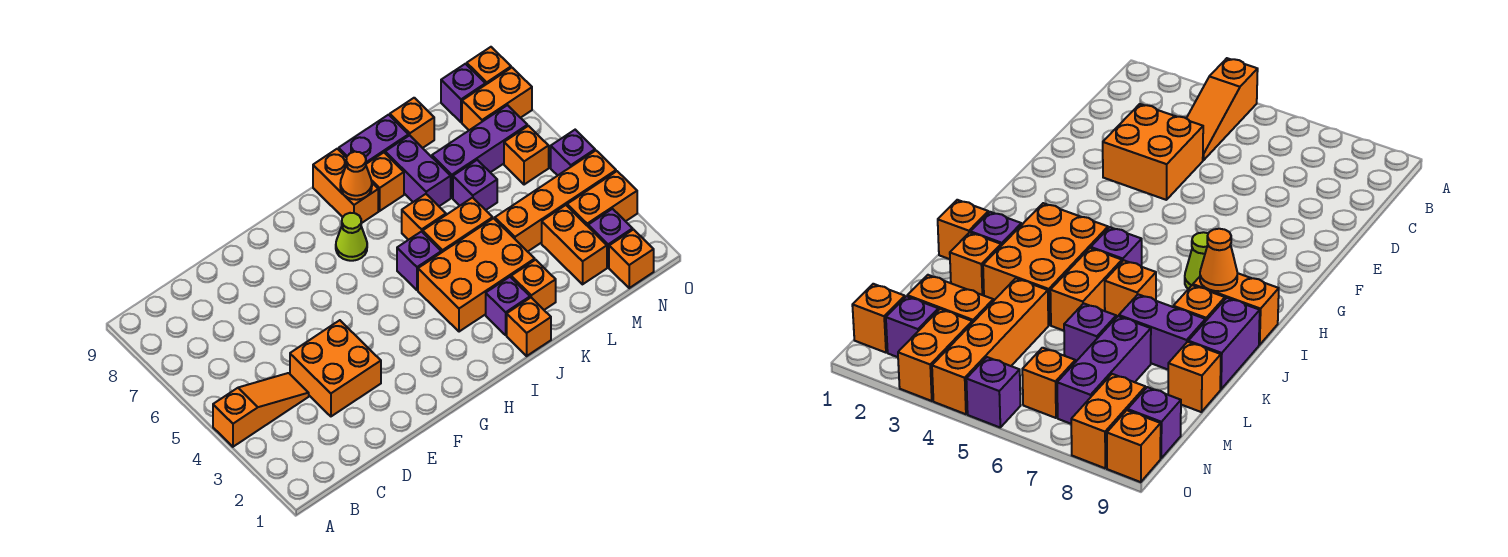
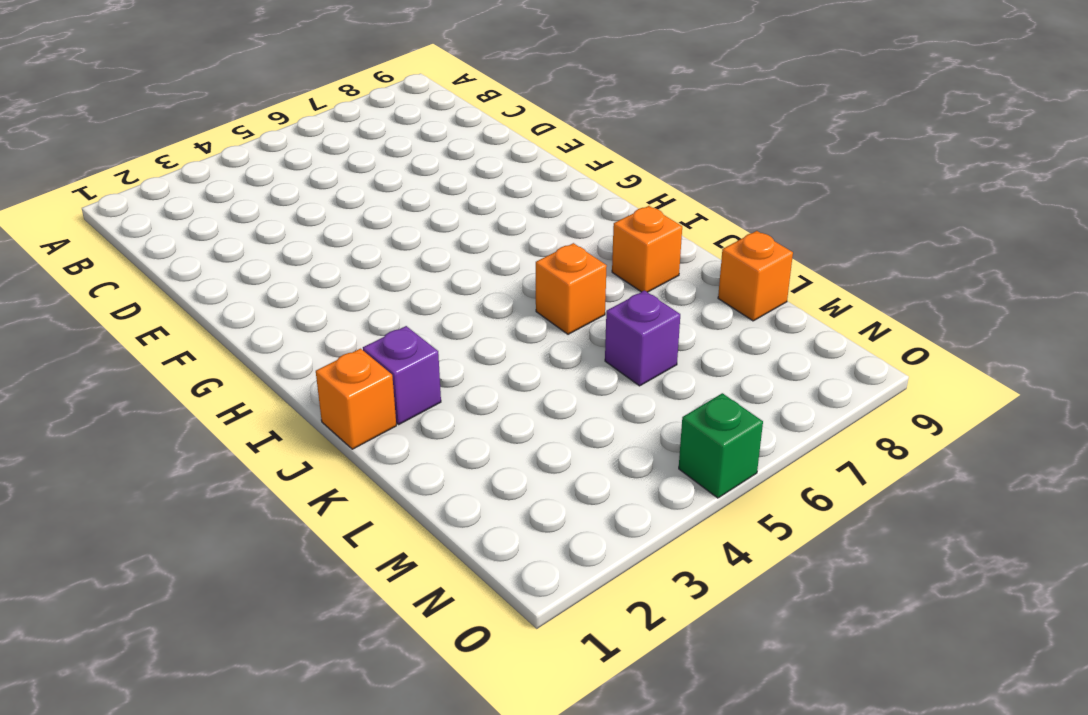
green 1x1 brick [679,393,763,498] -> purple 1x1 brick [551,130,595,175]
none -> orange 1x3 slope [213,373,309,447]
none -> orange 2x2 brick [290,320,381,416]
none -> lime 1x1 cone [336,213,367,261]

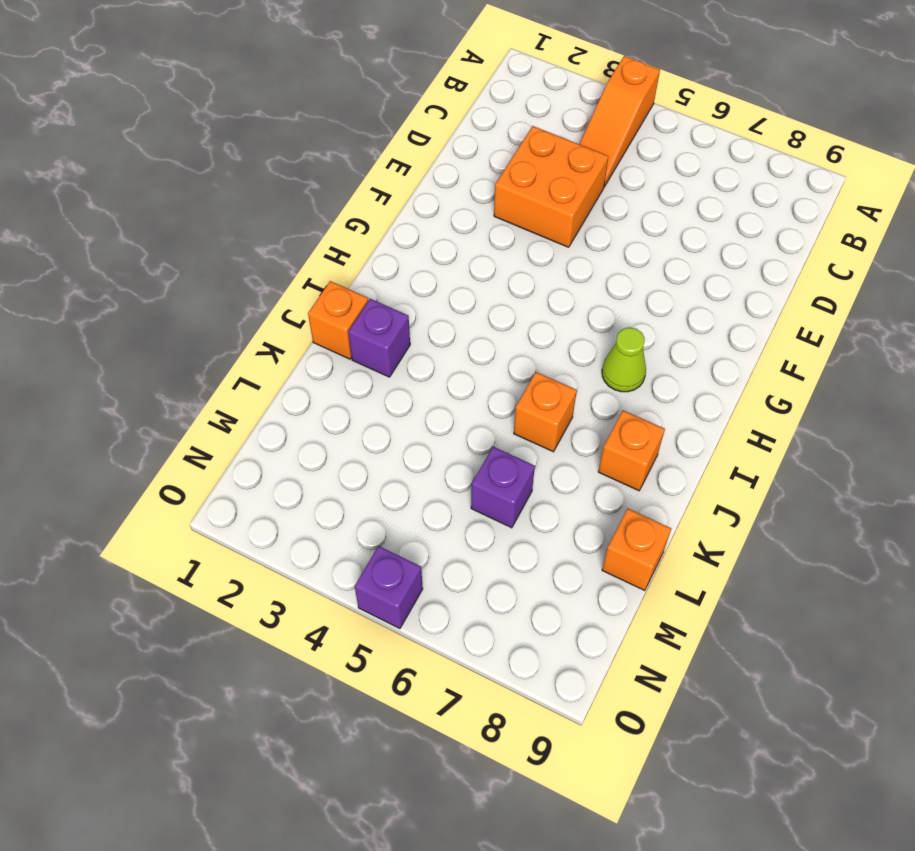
none -> orange 2x3 brick [418,218,535,332]
none -> purple 1x1 brick [397,232,441,290]
none -> orange 1x2 brick [313,149,378,223]

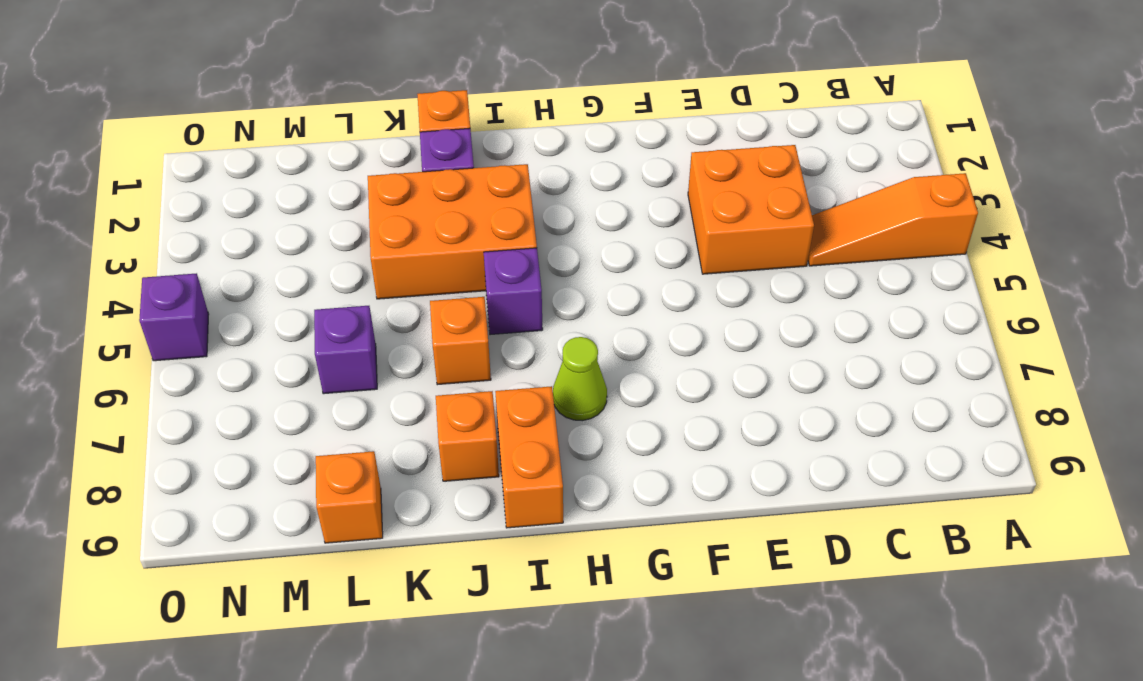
none -> orange 1x2 brick [423,198,493,253]
none -> purple 1x2 brick [339,115,409,164]
none -> orange 1x1 brick [511,260,556,310]

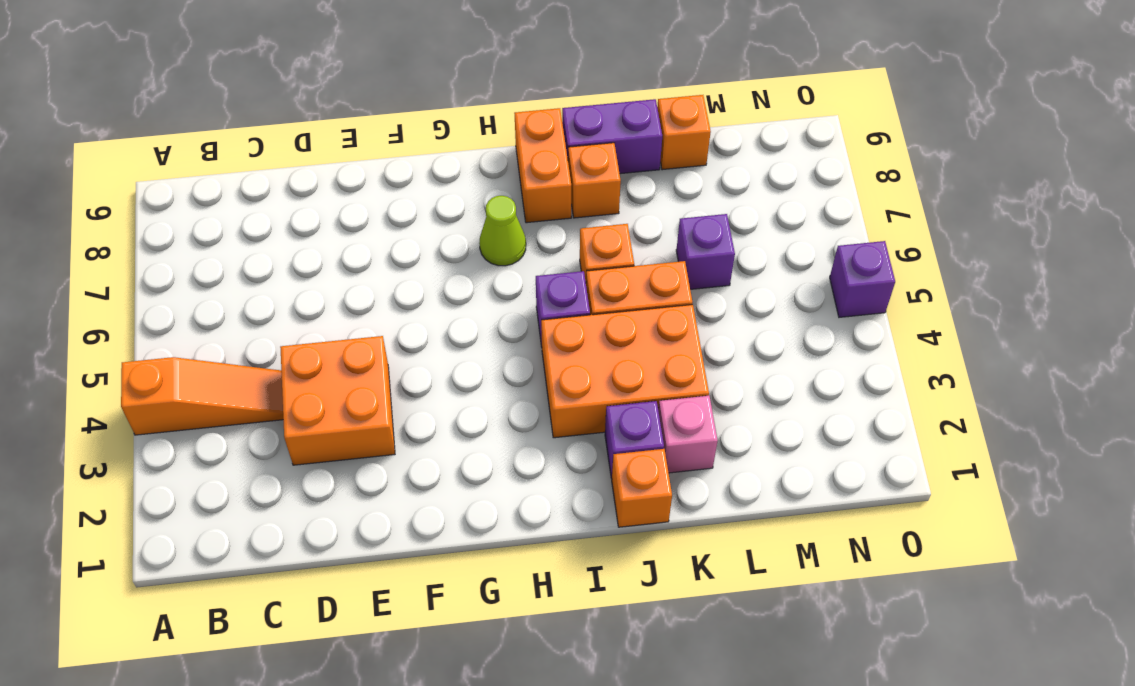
pink 1x1 brick [658,396,718,473] -> orange 1x1 brick [511,260,556,310]
none -> purple 1x2 brick [385,135,451,206]
none -> orange 1x4 brick [495,151,616,252]
none -> purple 1x3 brick [432,105,527,198]

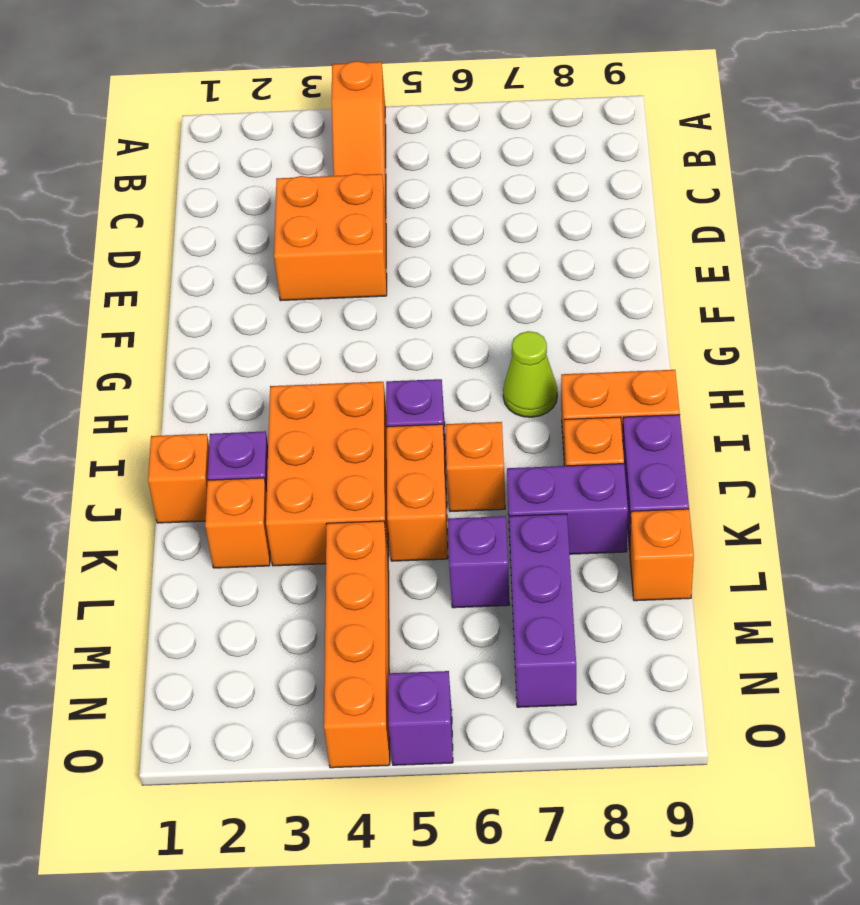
none -> orange 1x2 brick [542,205,607,284]
none -> orange 1x1 brick [609,230,654,288]
none -> purple 1x1 brick [588,209,633,267]

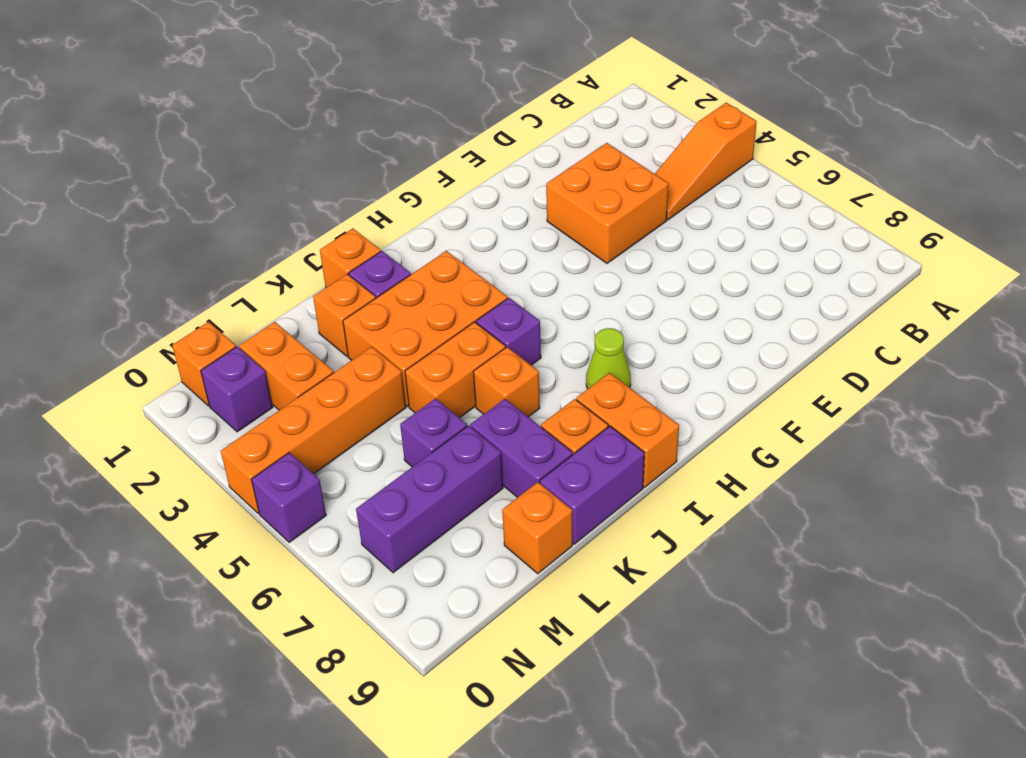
none -> orange 1x2 brick [567,171,637,226]
none -> orange 1x1 brick [504,126,549,185]
none -> orange 1x2 brick [462,68,532,130]

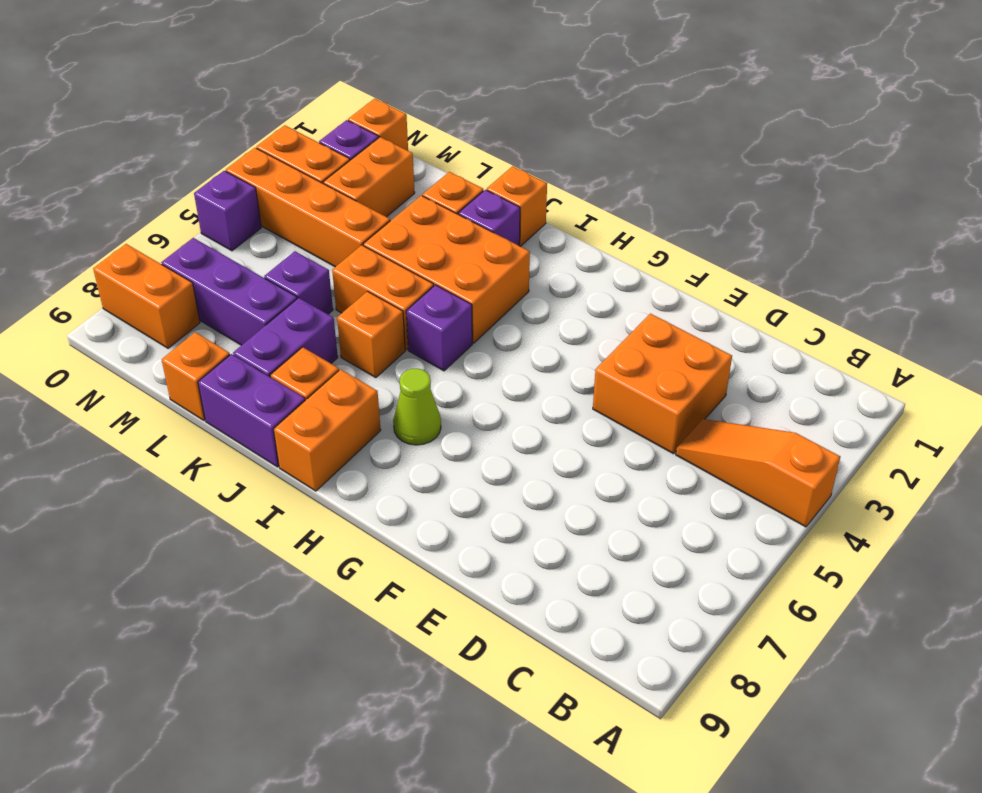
none -> orange 1x1 brick [504,126,549,185]
none -> purple 1x1 brick [441,64,485,122]
none -> orange 1x1 brick [467,47,511,85]

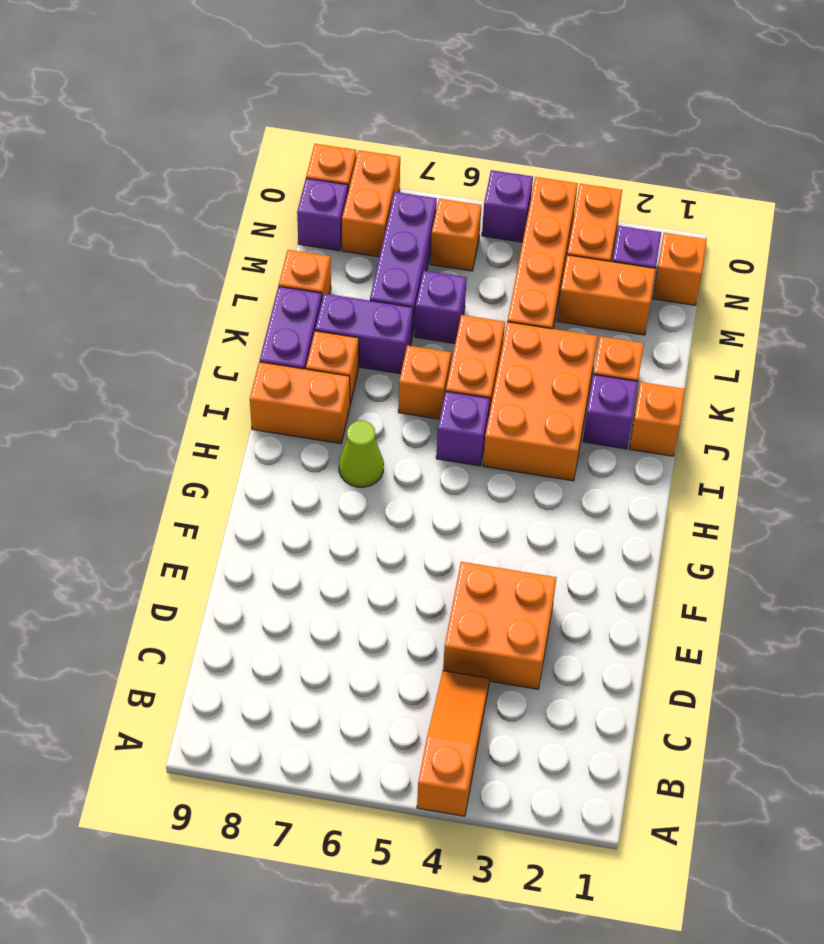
none -> orange 1x1 cone [340,152,372,200]

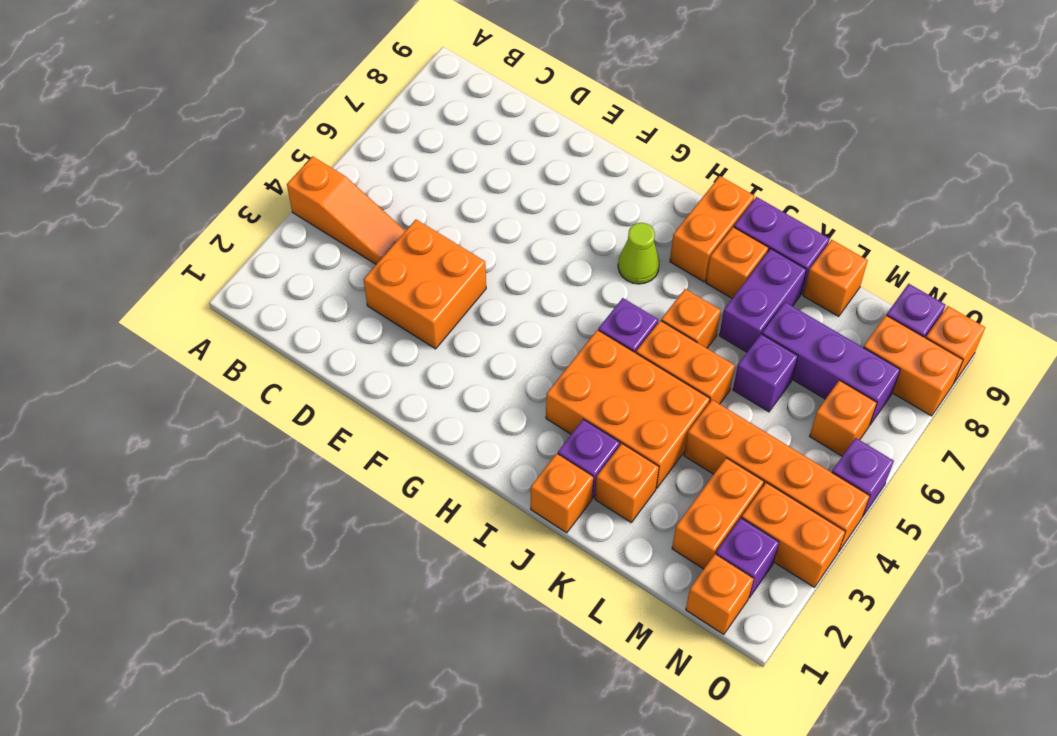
none -> orange 1x1 cone [340,152,372,200]

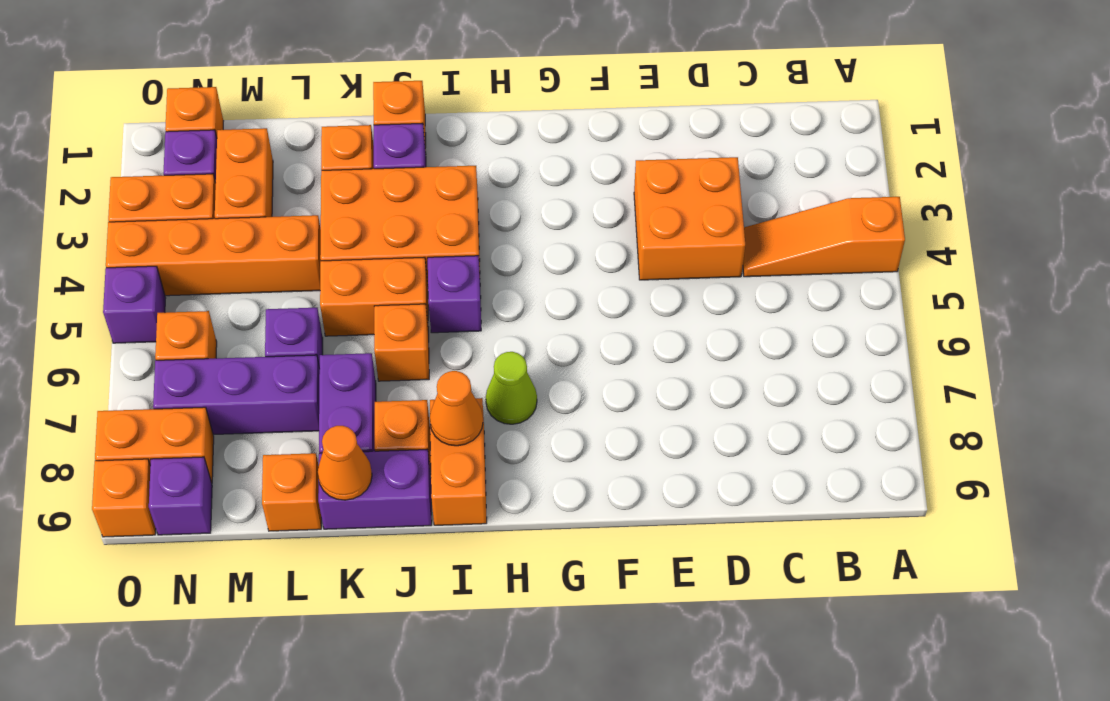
orange 1x1 cone [318,426,372,500] -> none

